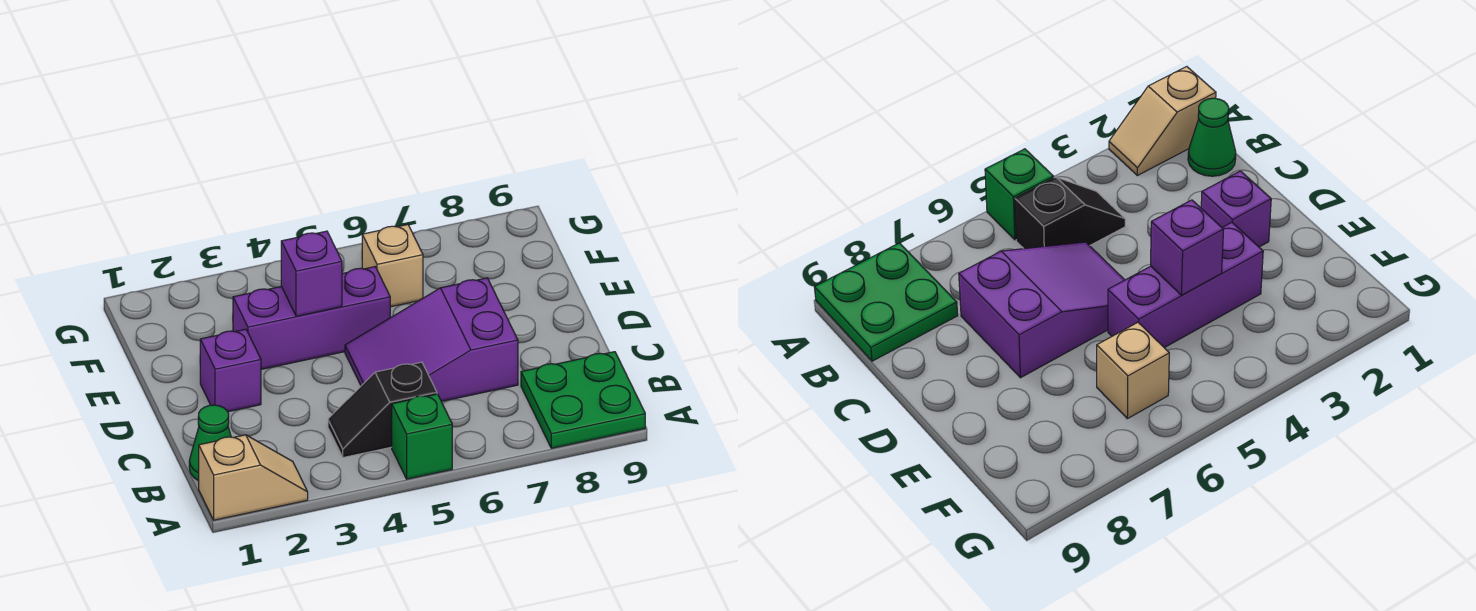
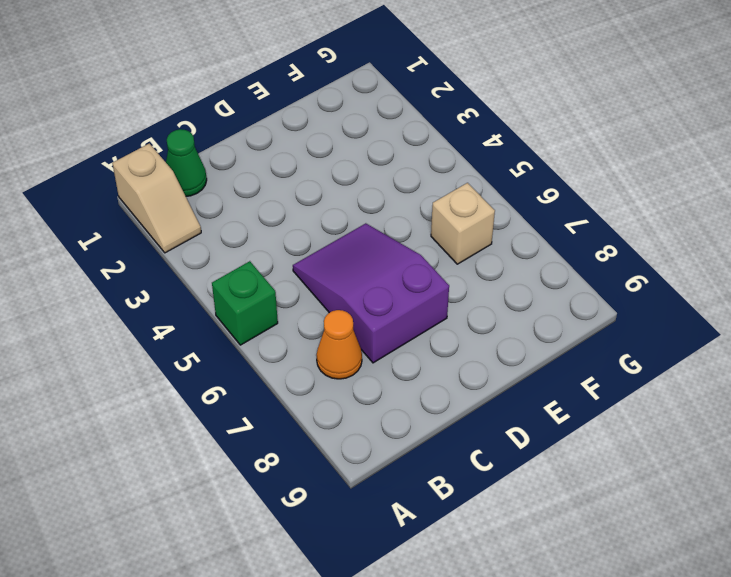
orange 1x1 cone [316,310,362,379] -> none
none -> green 2x2 plate [521,352,645,448]
none -> black 1x2 slope [328,362,437,458]

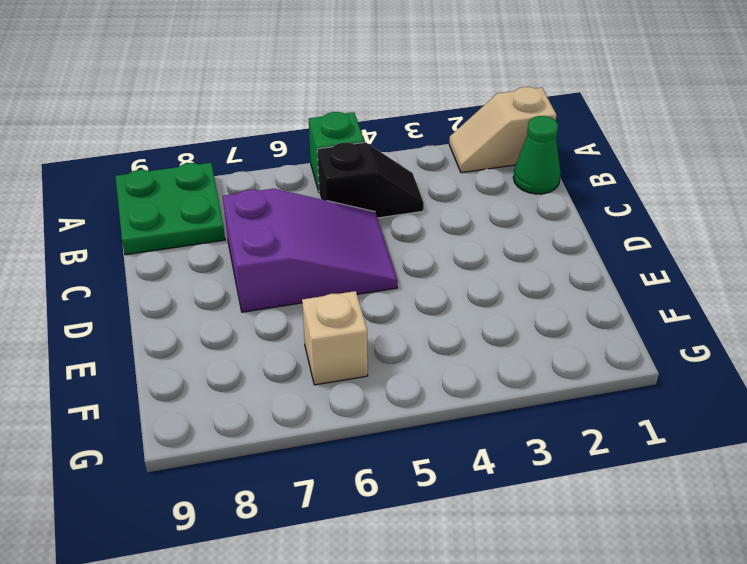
none -> purple 1x1 brick [200,329,261,412]
none -> purple 1x3 brick [233,267,390,369]

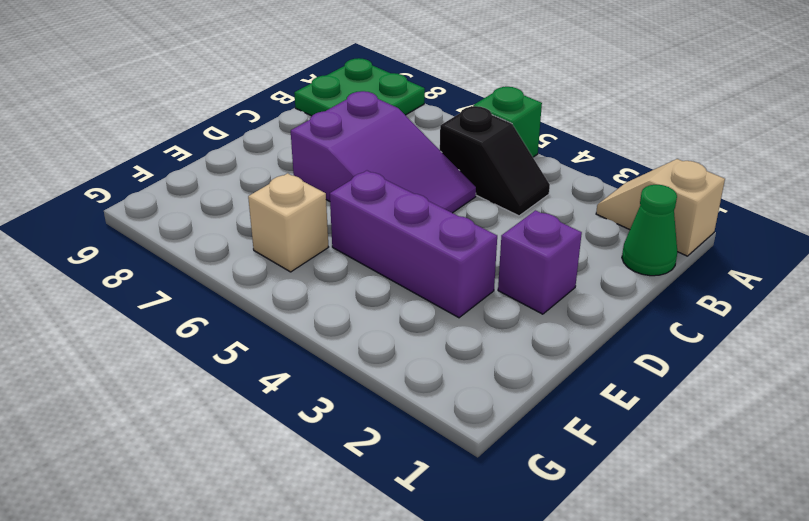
none -> purple 1x1 brick [281,231,342,316]

